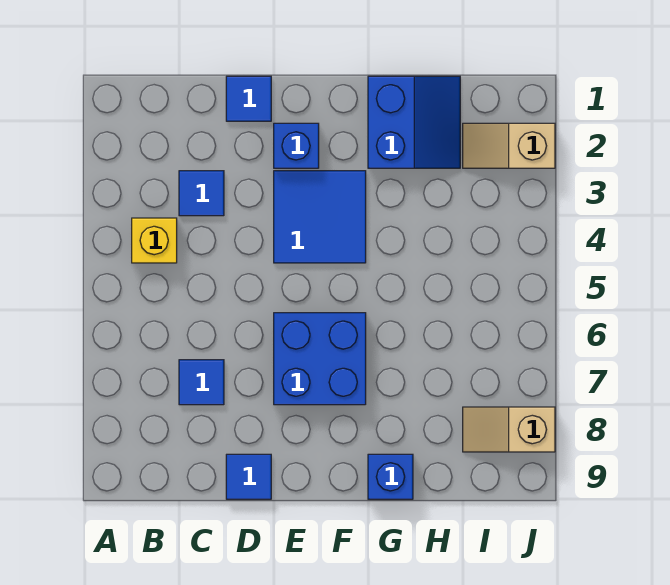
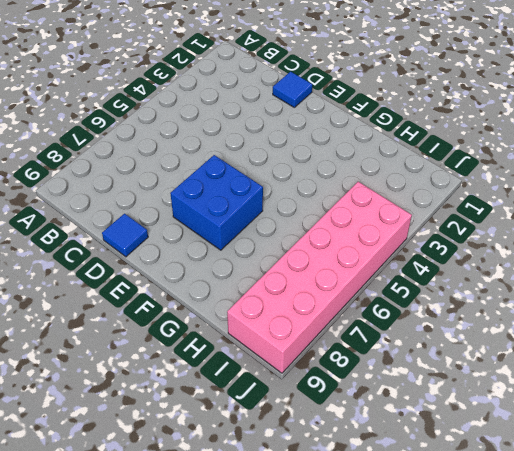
pink 2x6 brick [227,182,412,373] -> tan 1x2 slope [463,407,555,452]
none -> yellow 1x1 brick [132,218,177,263]
none -> blue 1x1 tile [179,171,224,216]
none -> blue 1x1 tile [179,360,224,405]

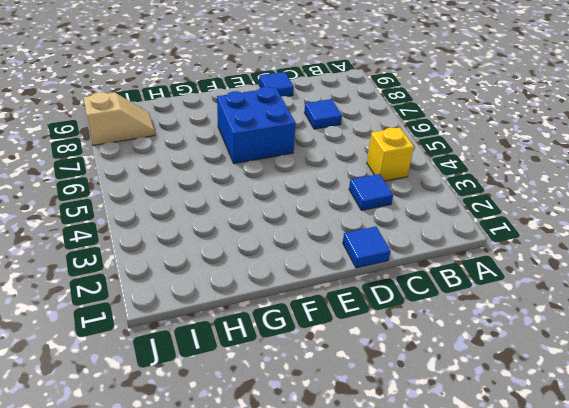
none -> blue 1x1 brick [274,123,319,168]
none -> blue 2x2 tile [274,171,366,263]
none -> blue 2x2 slope [368,76,460,168]

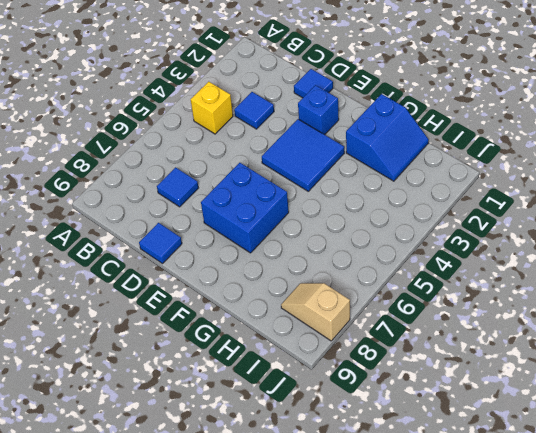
none -> blue 1x1 brick [368,454,413,499]
none -> tan 1x2 slope [463,123,555,168]

